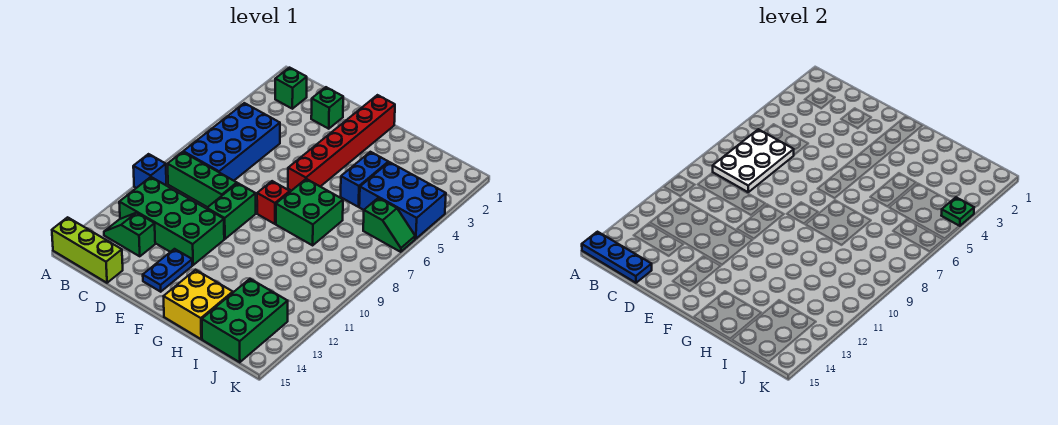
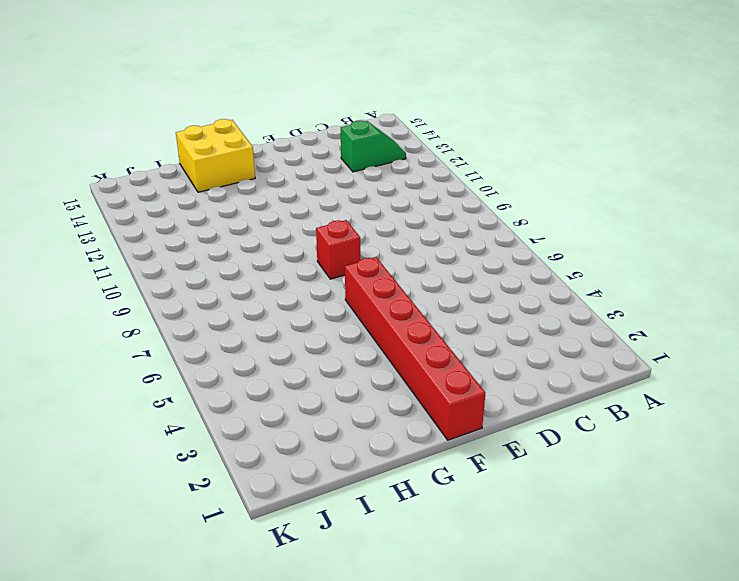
none -> blue 1x1 brick [133,154,166,188]
none -> lime 1x3 brick [52,217,123,283]
none -> green 1x1 brick [275,68,307,109]

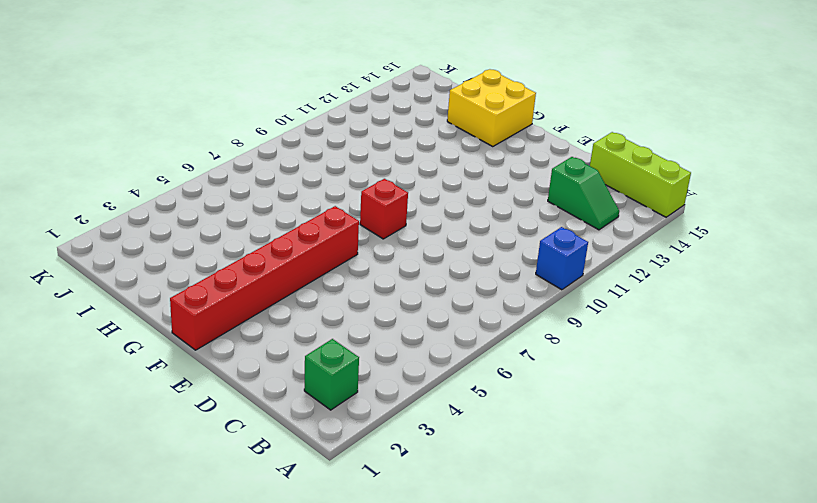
none -> blue 2x4 brick [183,103,280,181]
none -> green 1x3 brick [168,152,237,207]
none -> green 2x4 brick [119,177,224,265]

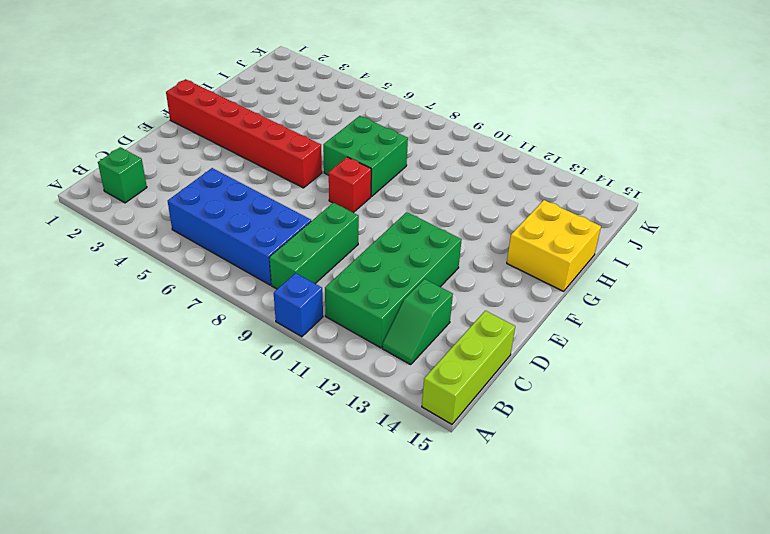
none -> green 1x1 brick [311,87,343,129]
none -> green 1x2 brick [207,183,256,239]
none -> blue 1x2 plate [143,249,192,292]

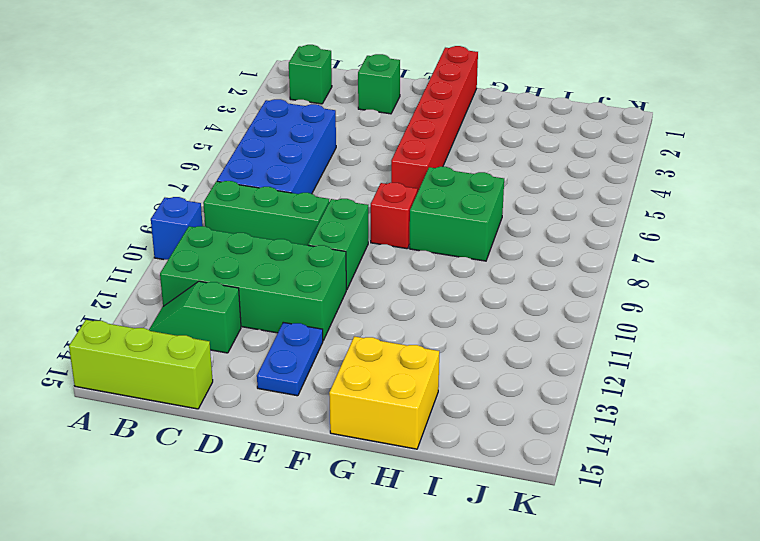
none -> blue 1x2 brick [341,152,388,207]
none -> blue 2x3 brick [359,162,446,239]
none -> green 2x3 brick [202,279,288,362]

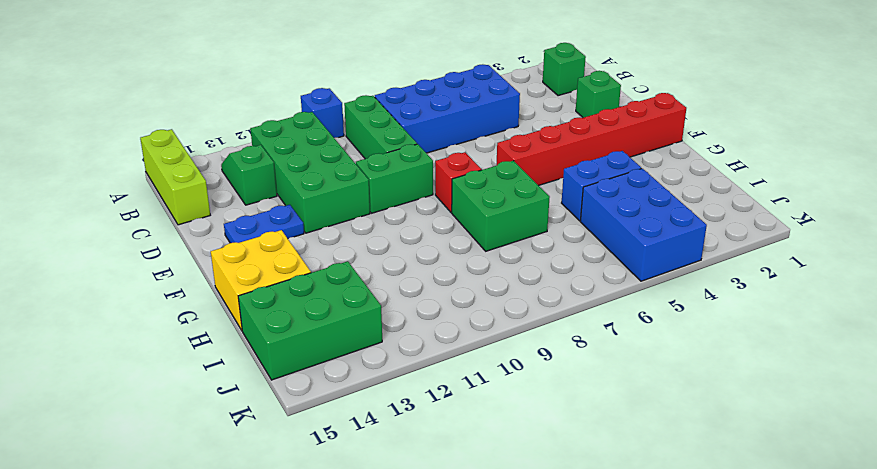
none -> green 1x2 slope [363,198,415,252]
none -> blue 1x3 plate [582,232,652,283]
none -> white 2x3 plate [713,129,794,192]

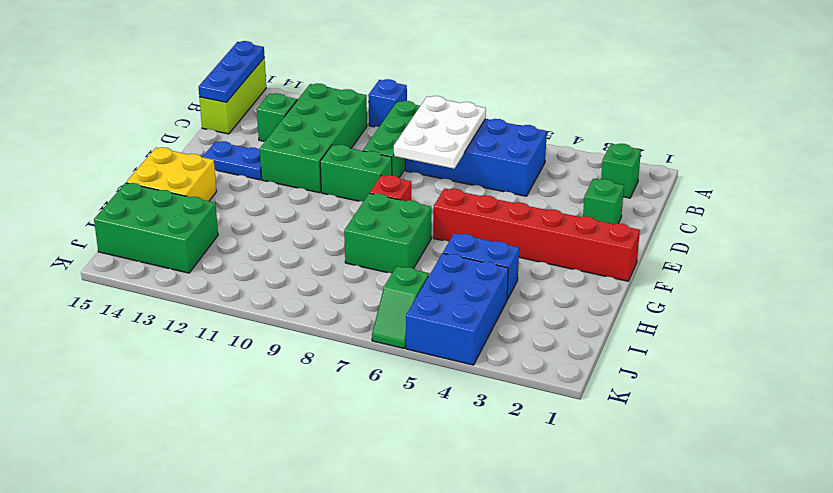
white 2x3 plate [394,96,486,169] -> white 2x3 plate turned to [713,129,794,192]
none -> green 1x1 plate [941,197,974,226]

